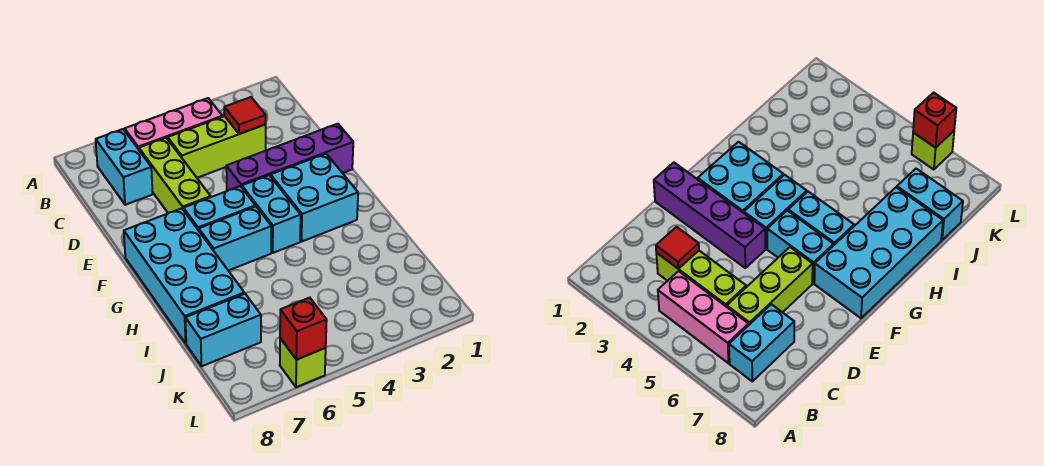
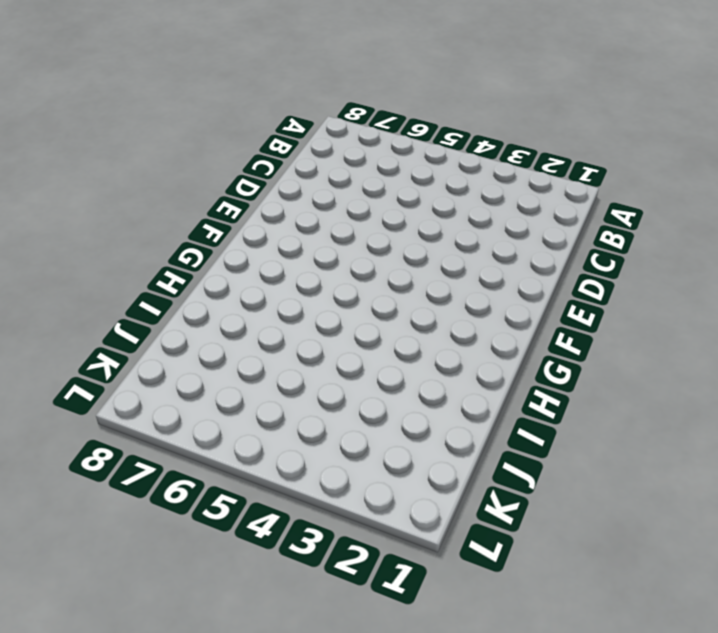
none -> pink 1x3 brick [125,98,222,150]
none -> cyan 1x2 brick [96,129,153,205]
none -> lime 1x3 brick [168,116,266,178]

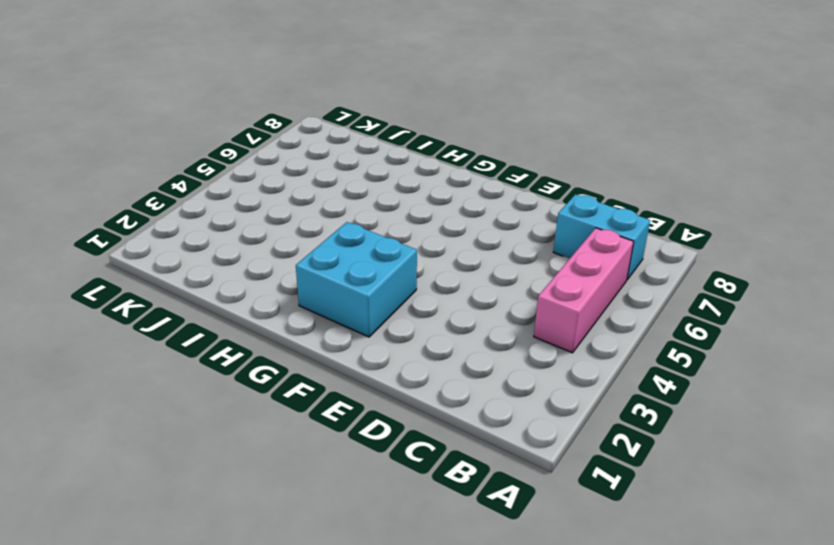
none -> lime 1x3 brick [168,116,266,178]
none -> lime 1x3 brick [139,138,211,213]
none -> purple 1x4 brick [226,124,353,191]

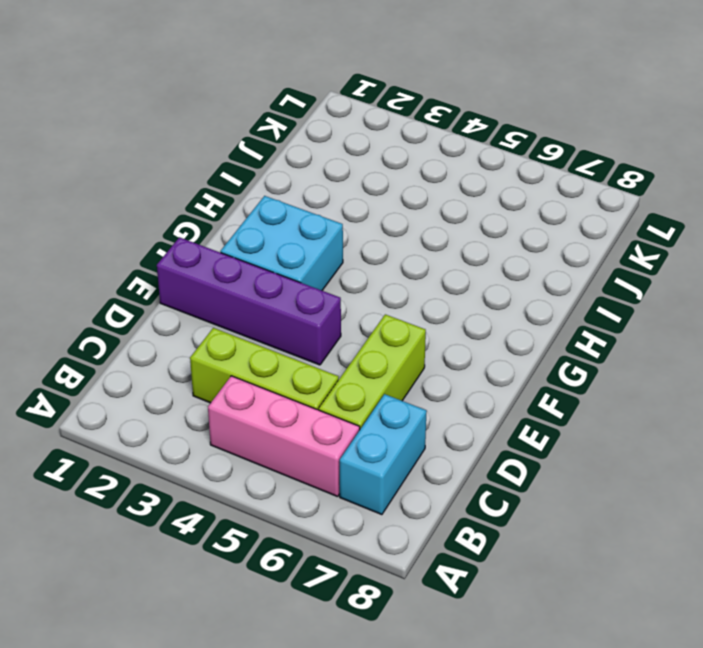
none -> cyan 1x2 brick [242,175,301,253]
none -> cyan 1x2 brick [183,186,255,230]
none -> cyan 2x4 brick [124,208,244,343]

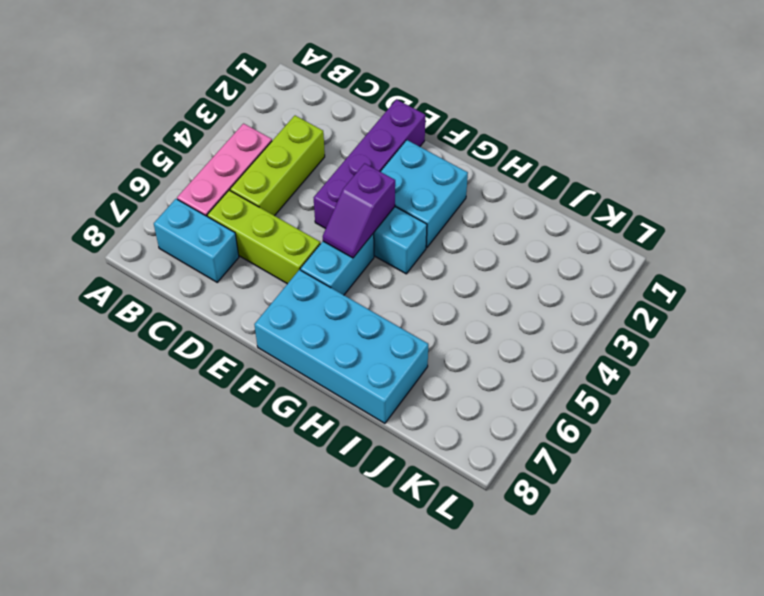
purple 1x2 slope [323,163,395,258] -> none
none -> cyan 1x2 brick [199,206,271,271]
none -> cyan 1x2 brick [185,294,261,366]
none -> lime 1x1 brick [280,338,326,387]

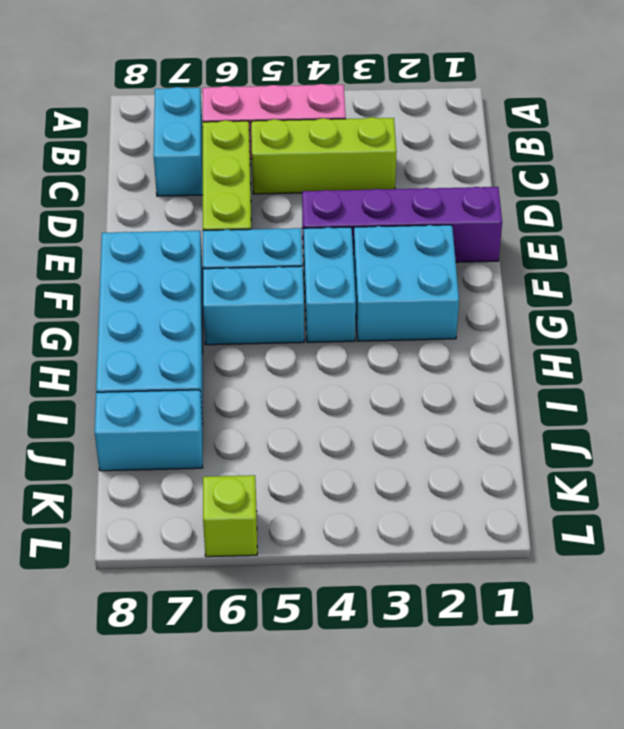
none -> red 1x1 tile [224,97,266,134]
none -> red 1x1 brick [280,298,327,360]

